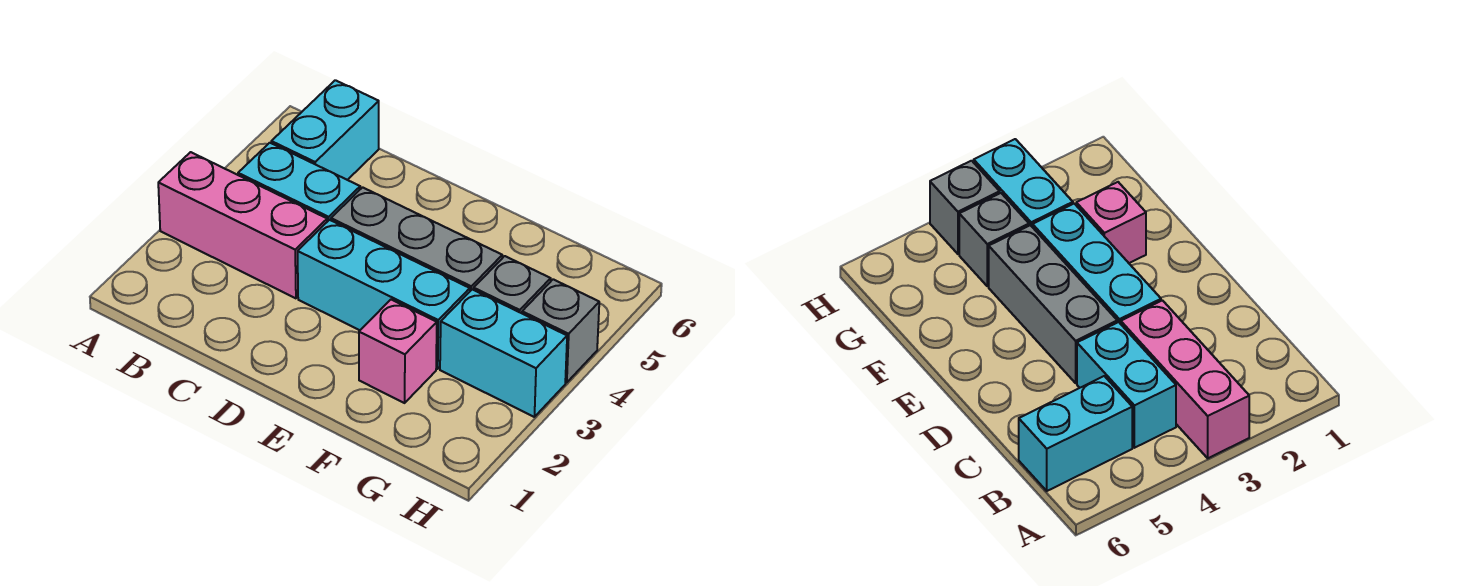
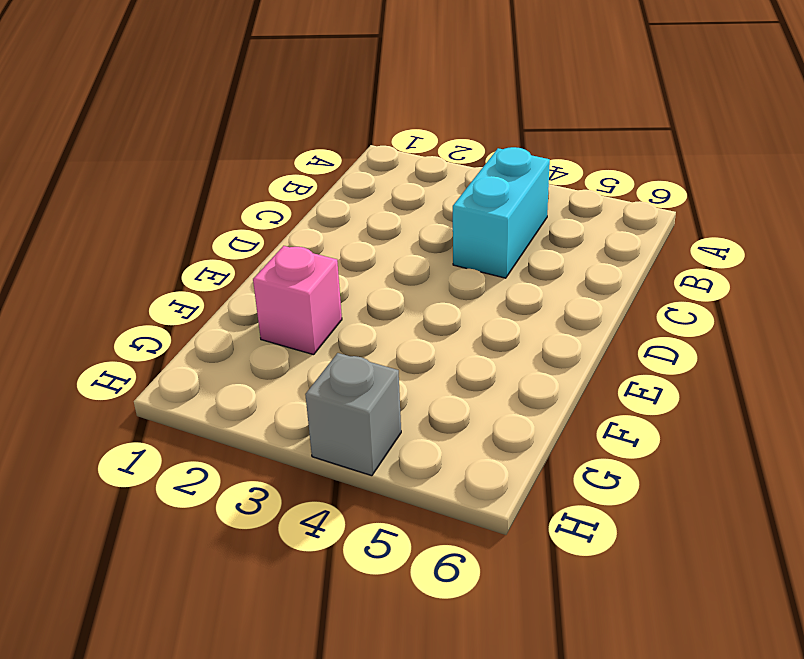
none -> pink 1x3 brick [158,152,327,298]
none -> cyan 1x2 brick [271,80,379,180]

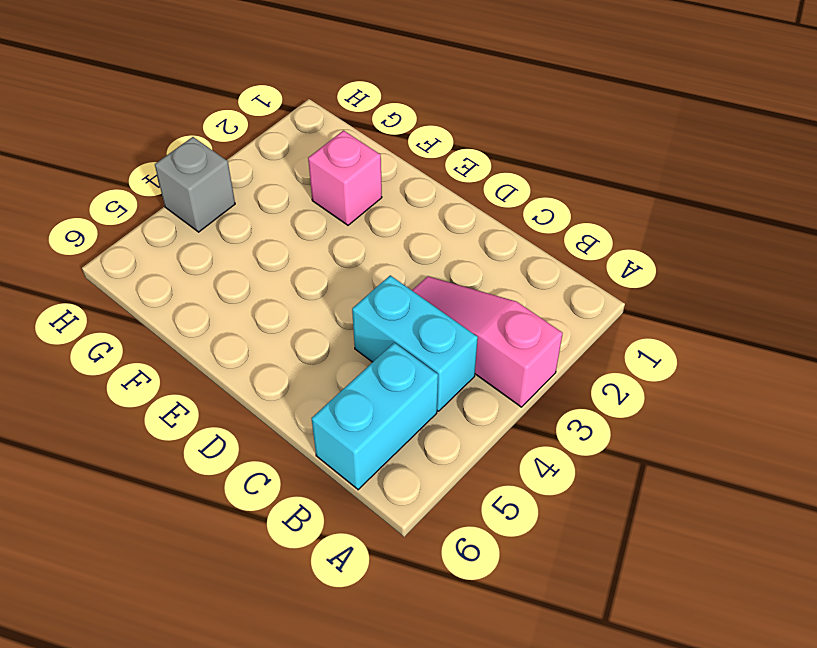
pink 1x3 slope [412,276,563,407] -> pink 1x3 brick [158,152,327,298]
none -> cyan 1x3 brick [298,220,470,369]
none -> grey 1x3 brick [331,187,502,291]

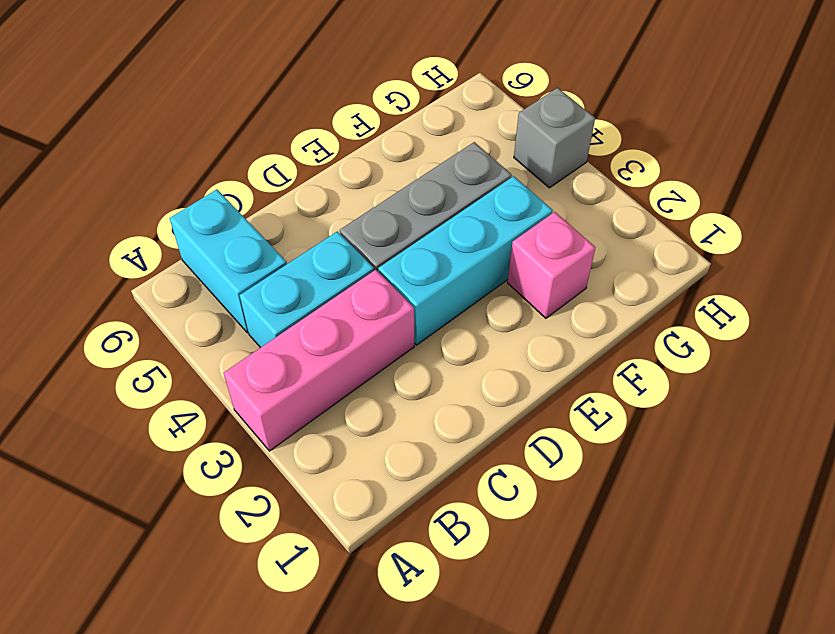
none -> cyan 1x2 brick [440,289,567,417]
none -> grey 1x1 brick [474,256,551,313]

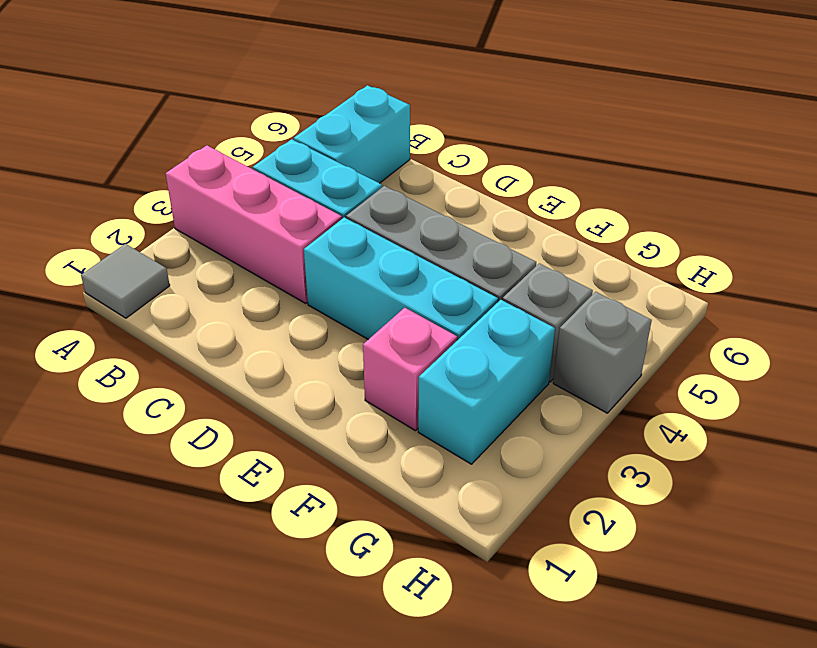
grey 1x1 tile [81,244,170,318] -> none
cyan 1x2 brick [418,300,555,464] -> cyan 1x2 brick turned to [440,289,567,417]

